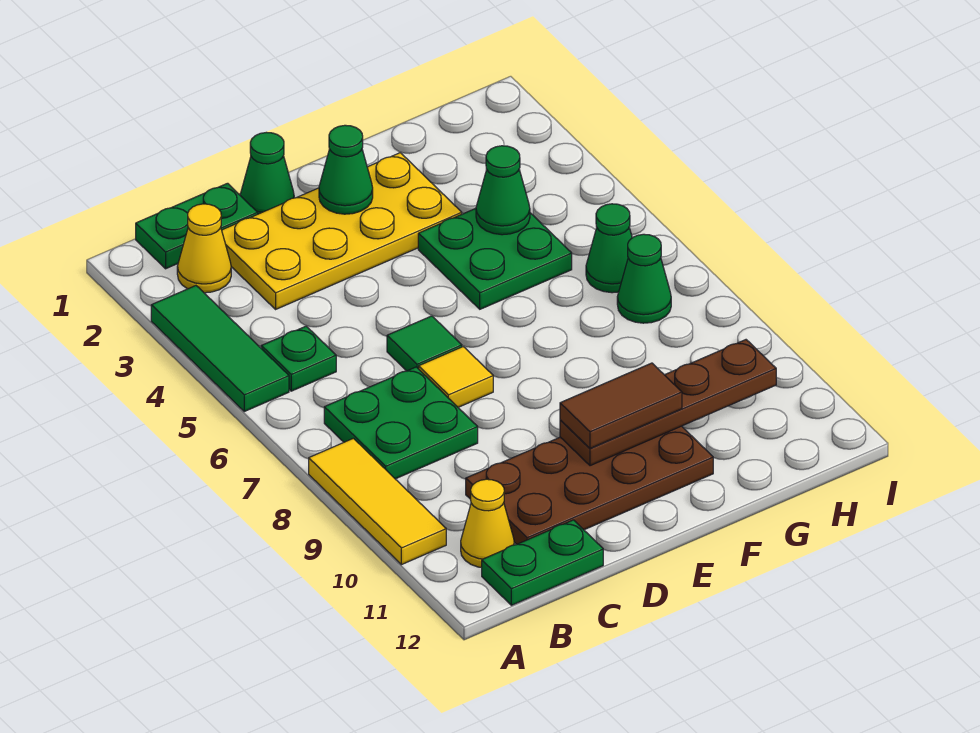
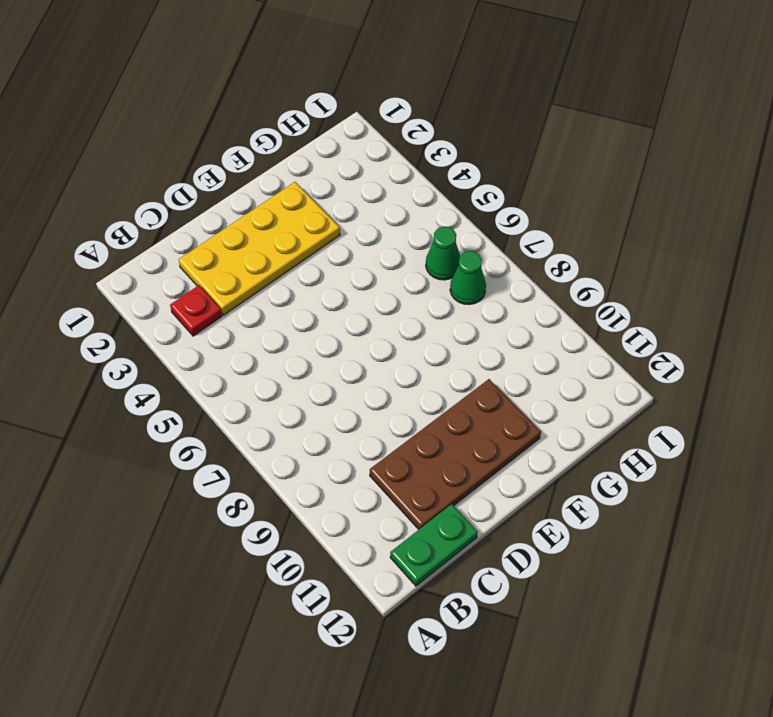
red 1x1 plate [170,285,222,336] -> none
none -> green 1x3 tile [151,286,289,411]
none -> yellow 1x3 tile [309,438,446,565]
none -> green 1x2 plate [136,183,258,269]

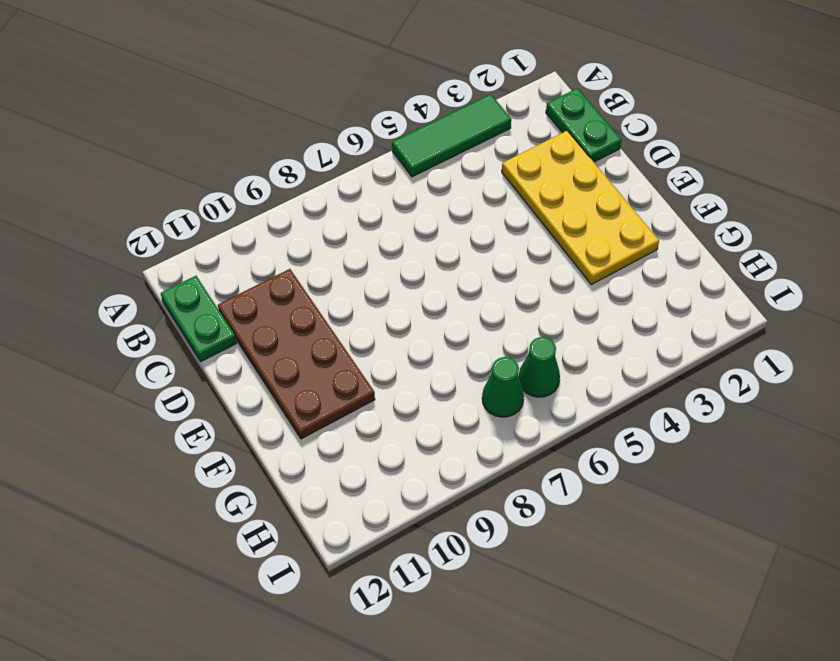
none -> yellow 1x3 tile [309,438,446,565]
none -> yellow 1x1 cone [177,204,231,293]
none -> green 1x1 plate [261,326,336,391]

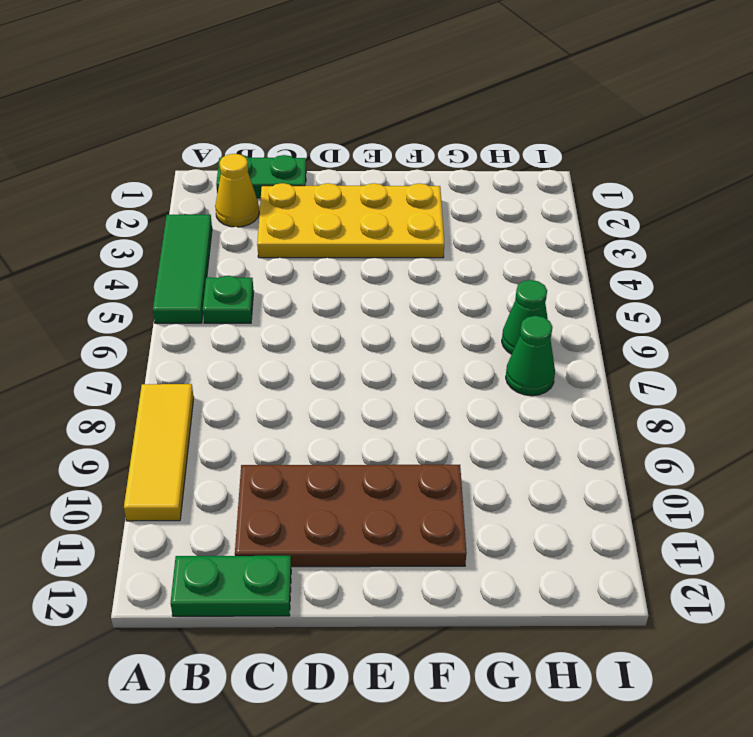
none -> green 2x2 plate [324,367,478,479]
none -> yellow 1x1 cone [461,479,514,568]
none -> green 1x1 cone [240,132,294,214]

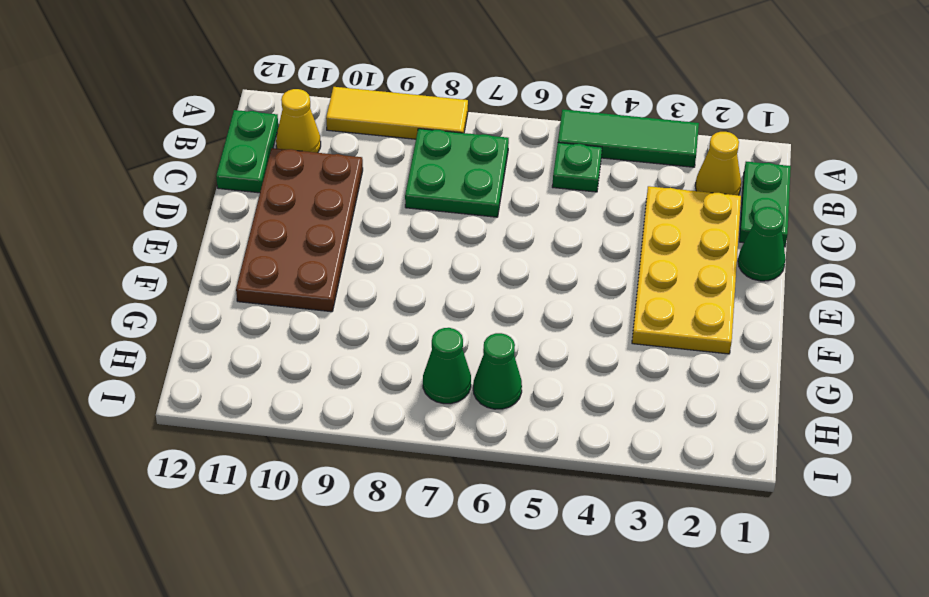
none -> green 1x1 tile [387,316,462,371]
none -> yellow 1x1 tile [419,347,493,407]
none -> green 2x2 plate [418,208,572,309]

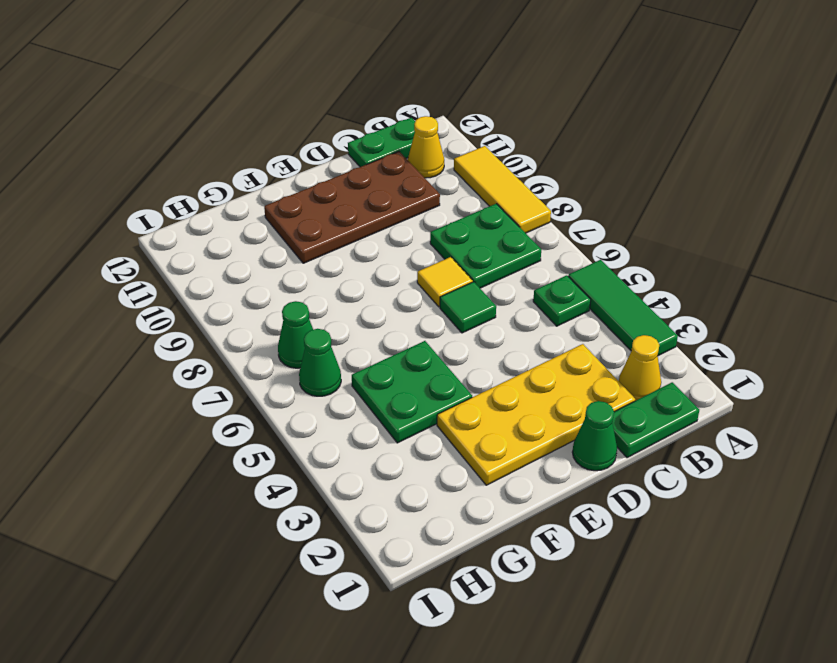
none -> green 1x1 cone [319,125,373,214]
none -> brown 1x4 plate [560,340,776,466]
none -> green 1x1 cone [476,146,530,235]

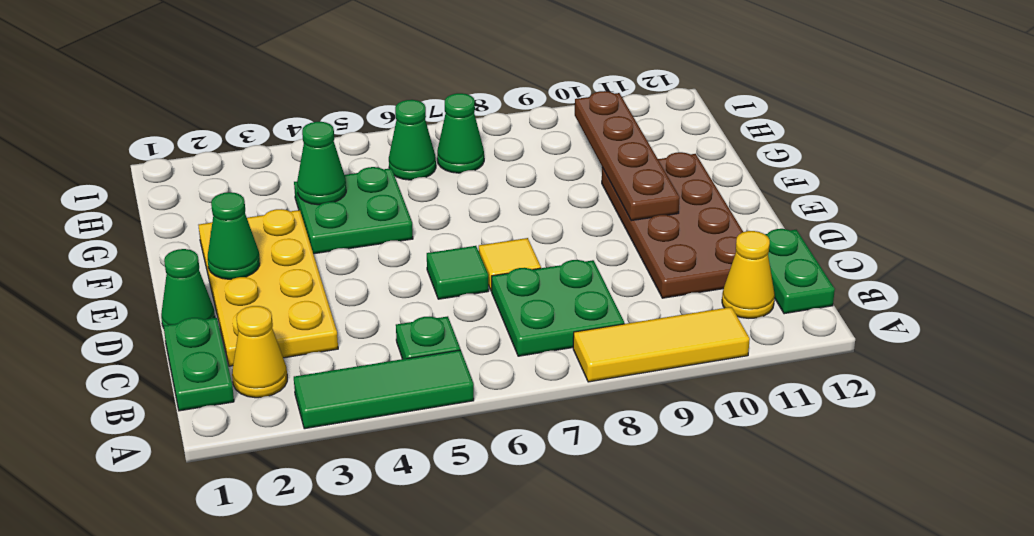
none -> brown 1x2 tile [560,363,682,448]

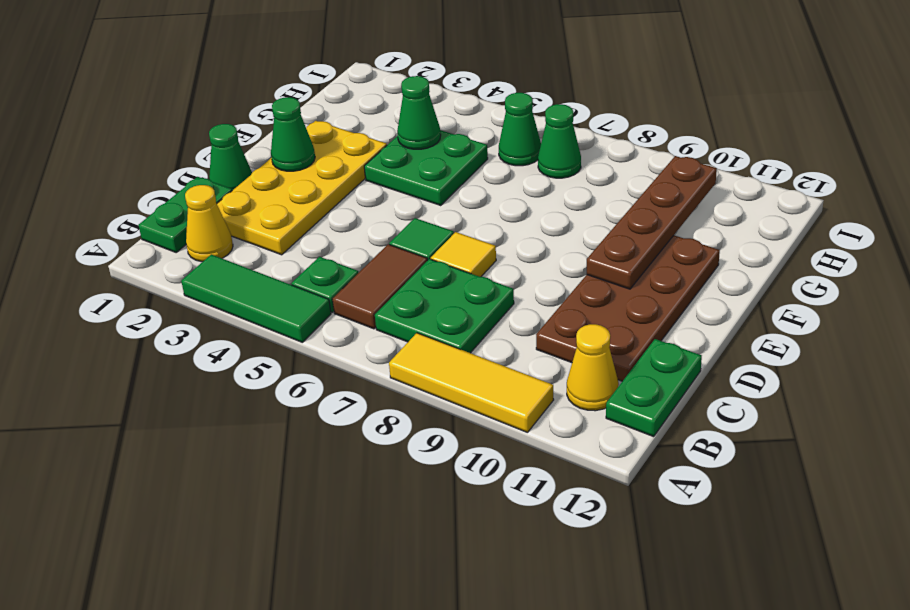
brown 1x2 tile [333,244,427,329] -> brown 1x2 tile moved to [560,363,682,448]

